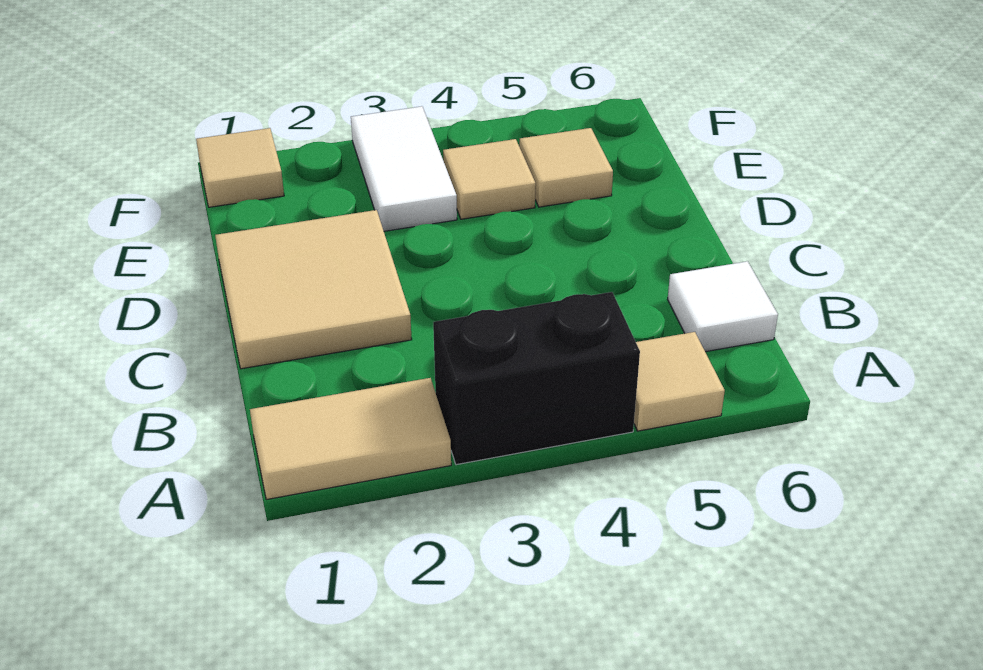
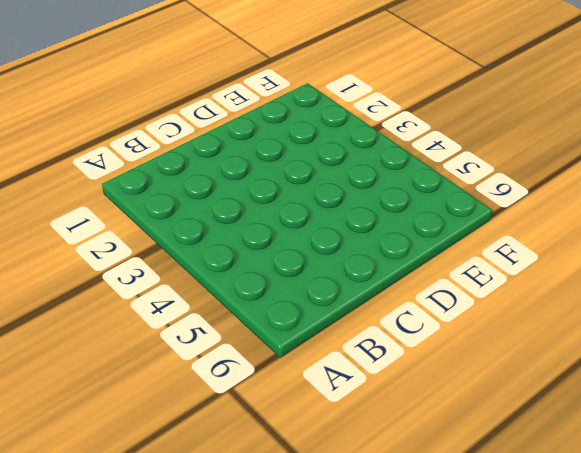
none -> tan 1x2 tile [250,378,451,500]
none -> black 1x2 brick [433,292,640,465]

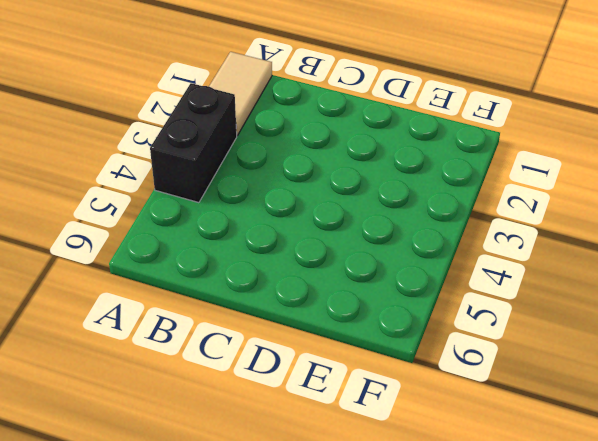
none -> tan 1x1 tile [634,332,725,431]
none -> white 1x1 tile [668,261,778,352]

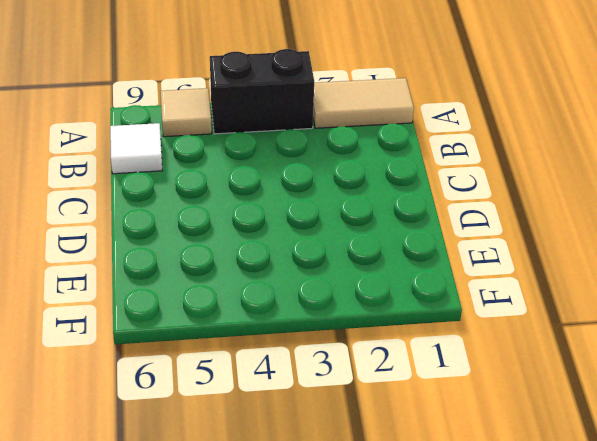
none -> tan 2x2 tile [215,210,412,369]
none -> white 1x2 tile [351,106,457,231]

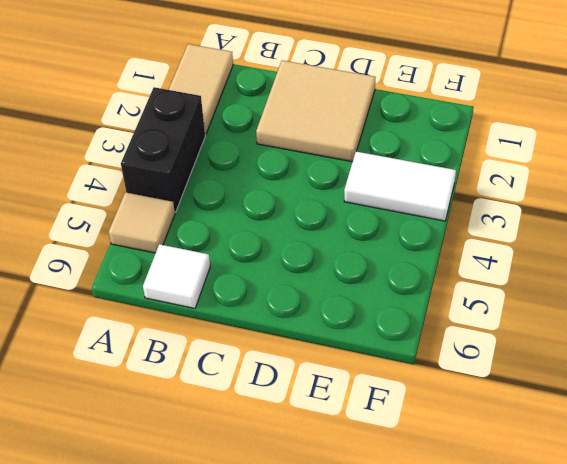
none -> tan 1x1 tile [443,139,536,219]
none -> tan 1x1 tile [519,128,613,207]

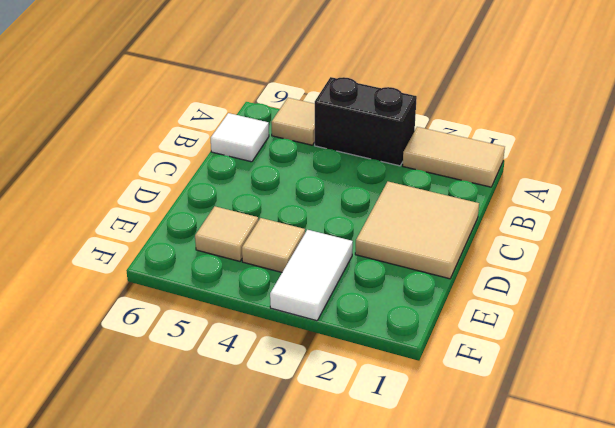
none -> tan 1x1 tile [196,128,284,207]

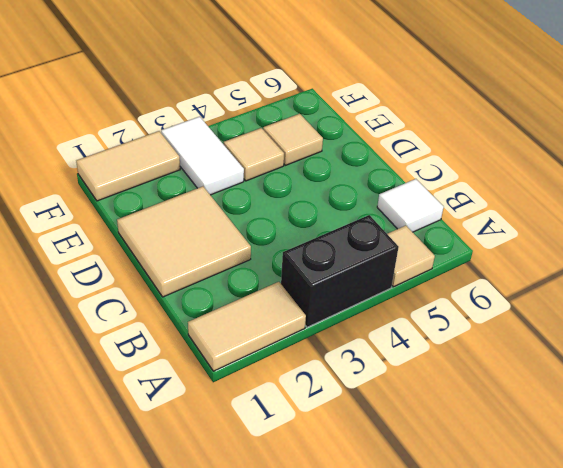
tan 1x2 tile [76,131,180,201] -> tan 1x1 tile [196,128,284,207]

